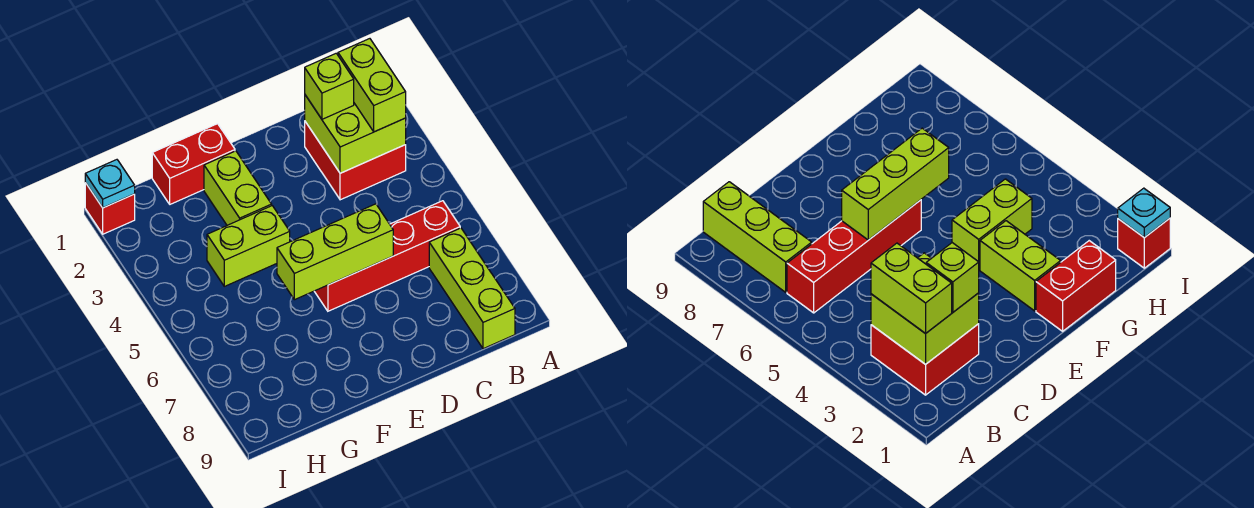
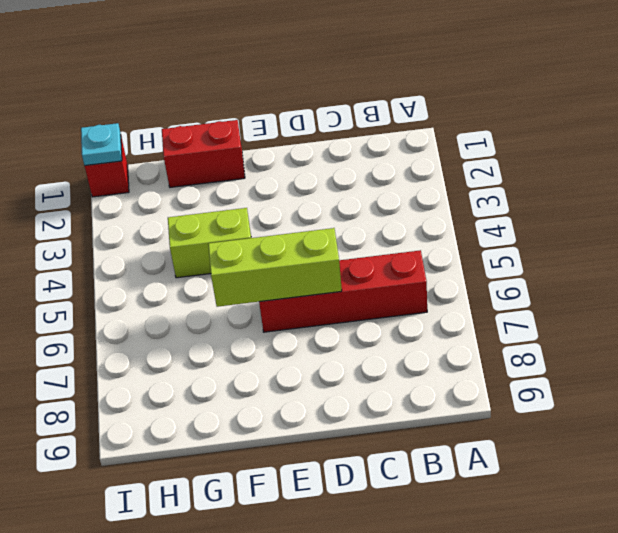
none -> red 2x2 brick [305,122,406,200]
none -> lime 1x3 brick [429,228,515,349]
none -> lime 1x2 brick [204,151,272,225]

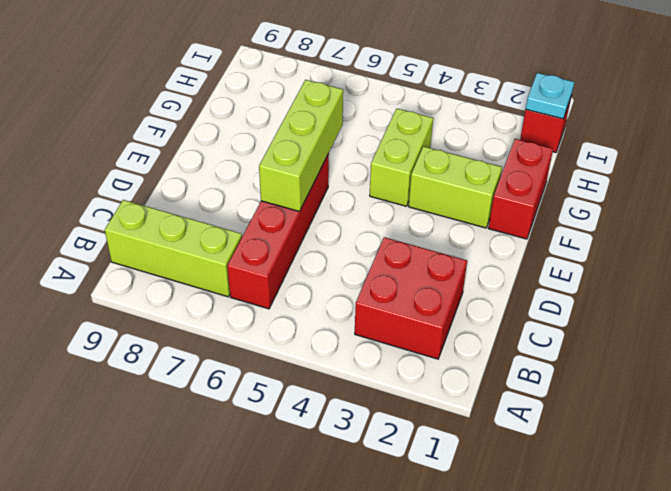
none -> lime 2x2 brick [305,95,406,173]
none -> lime 1x2 brick [338,39,406,132]
none -> lime 1x1 brick [305,53,354,119]

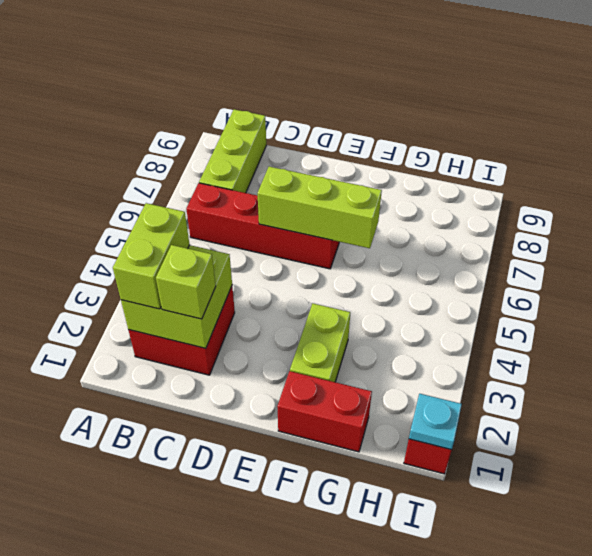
none -> lime 1x2 brick [207,206,290,286]

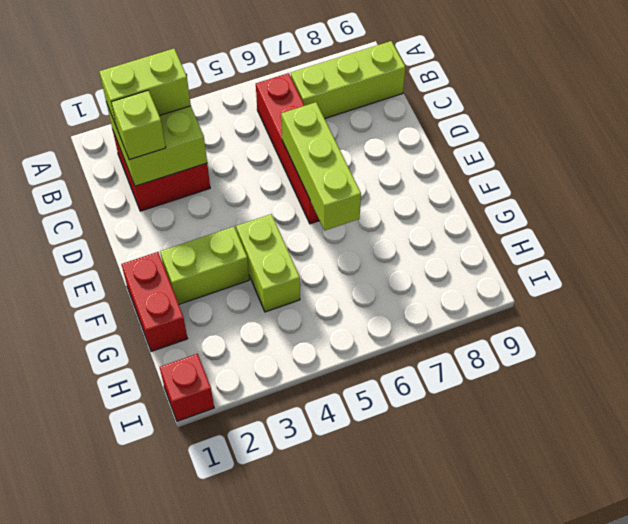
none -> cyan 1x1 plate [85,160,135,208]

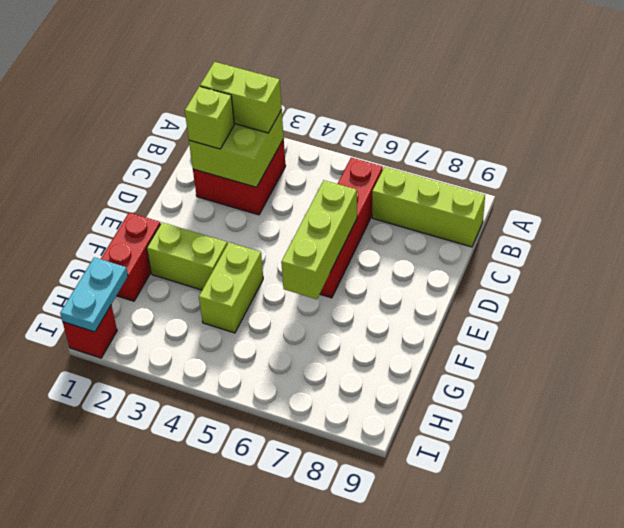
cyan 1x2 plate [60,257,128,332] -> cyan 1x1 plate [85,160,135,208]

